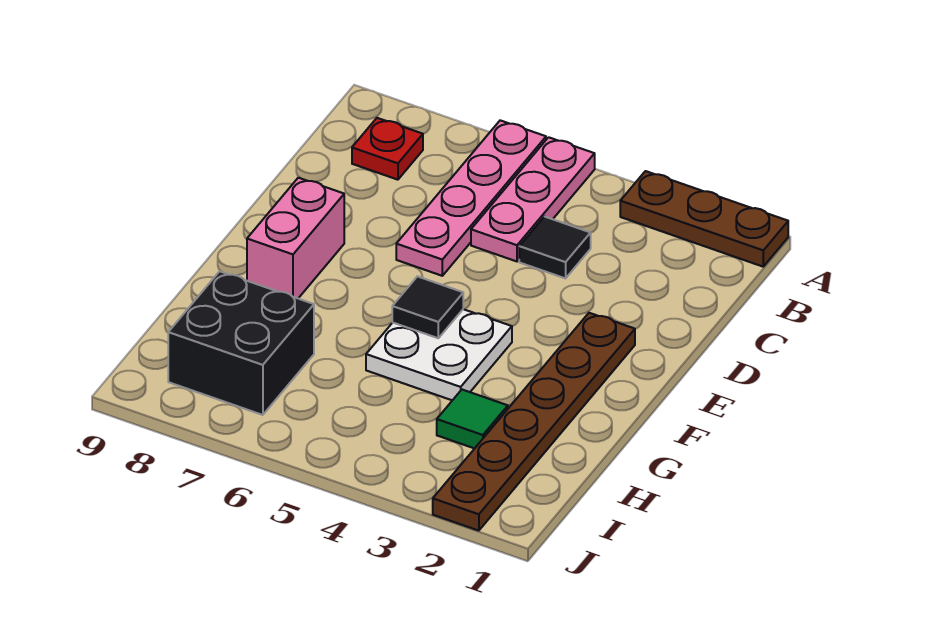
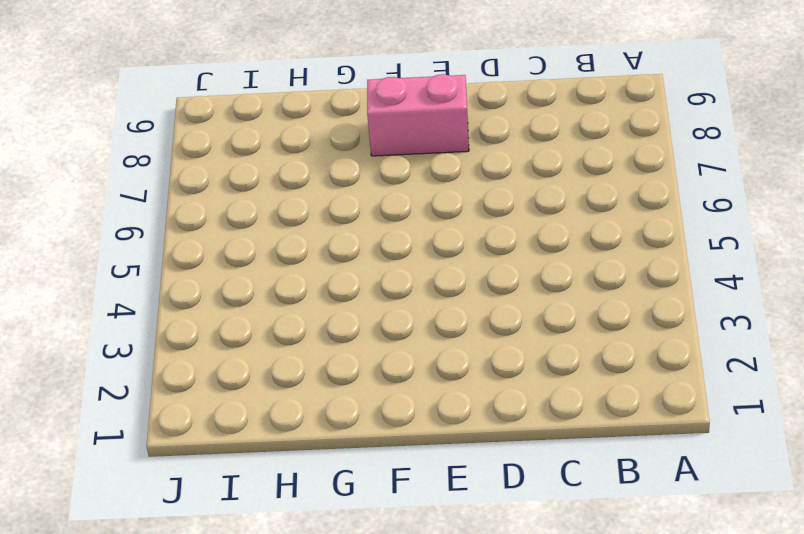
none -> brown 1x3 plate [620,171,788,267]
none -> pink 1x3 plate [471,137,595,261]

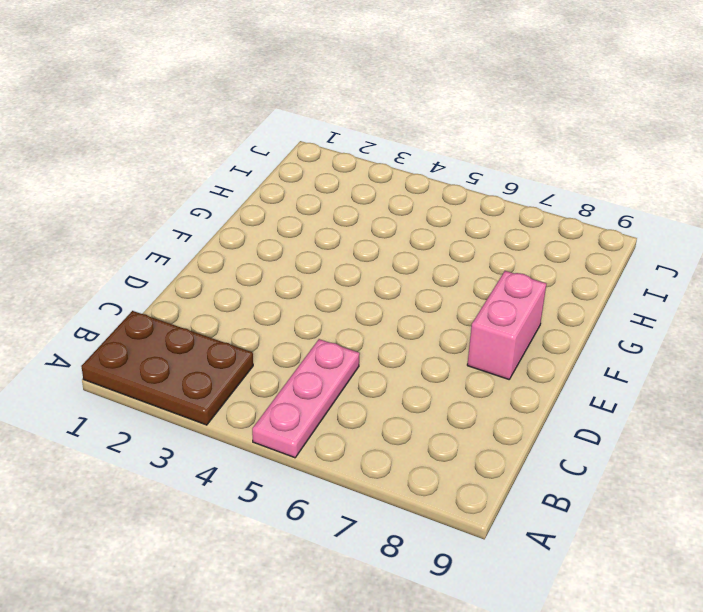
brown 2x3 plate [81,311,253,425] -> brown 1x3 plate [620,171,788,267]
none -> pink 1x4 plate [396,120,546,276]
none -> red 1x1 plate [352,118,423,180]

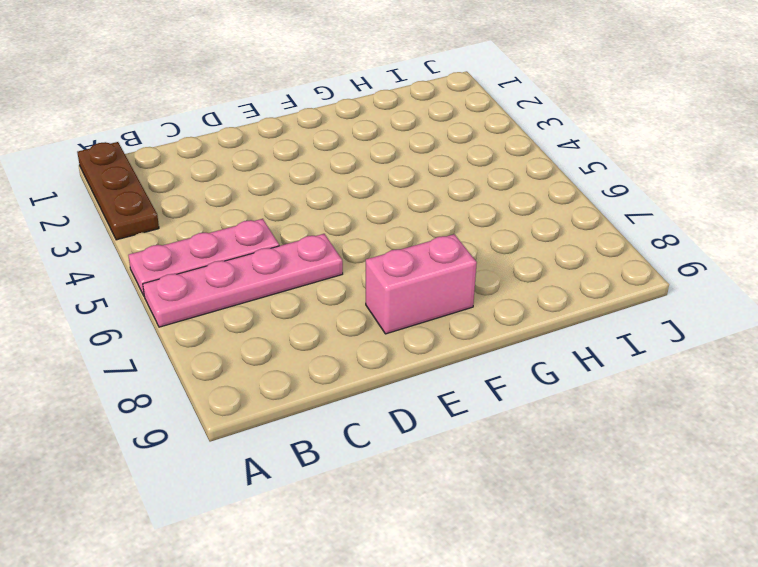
none -> red 1x1 plate [352,118,423,180]
none -> black 1x1 tile [519,217,591,278]

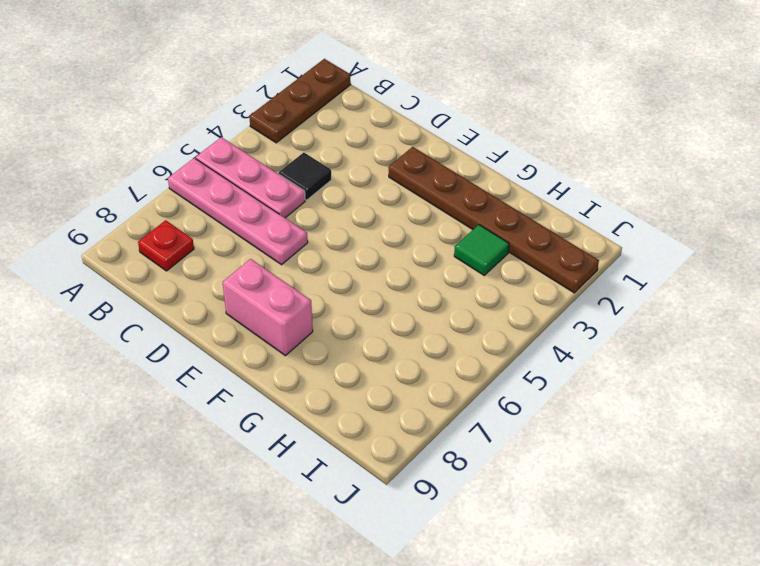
none -> white 2x2 plate [366,309,512,400]
none -> black 2x2 brick [168,271,314,415]

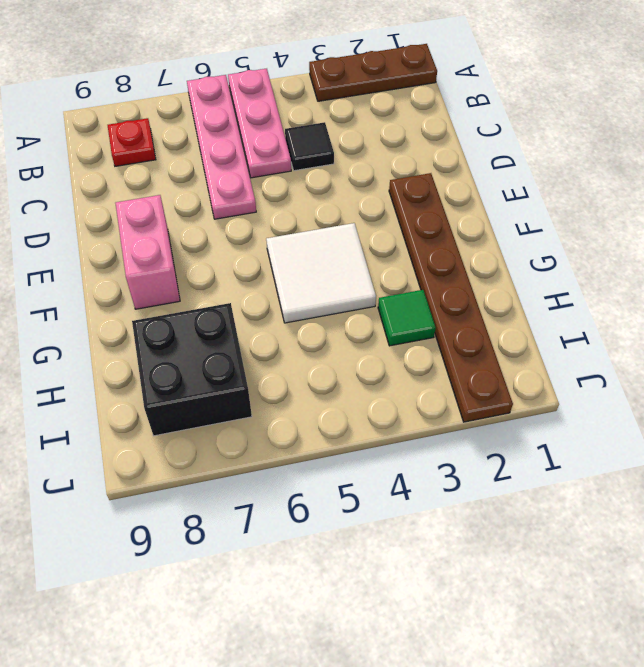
white 2x2 tile [266,223,376,323] -> white 2x2 plate [366,309,512,400]
none -> black 1x1 tile [392,276,463,338]

